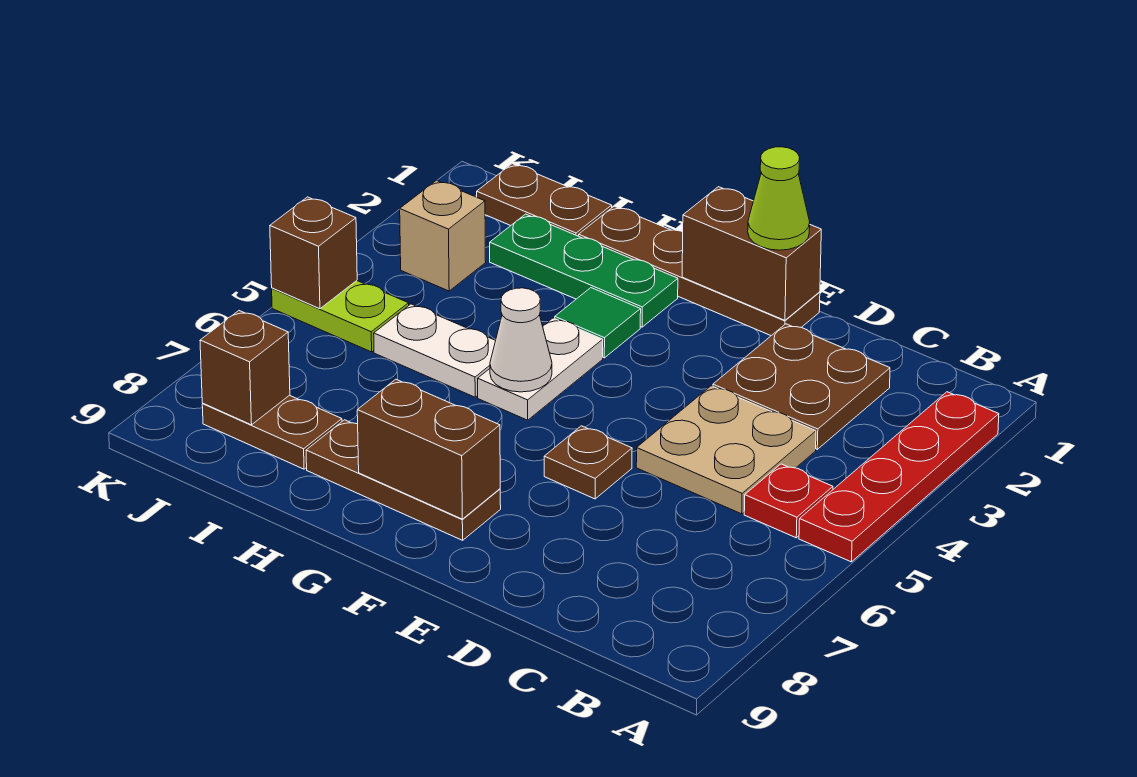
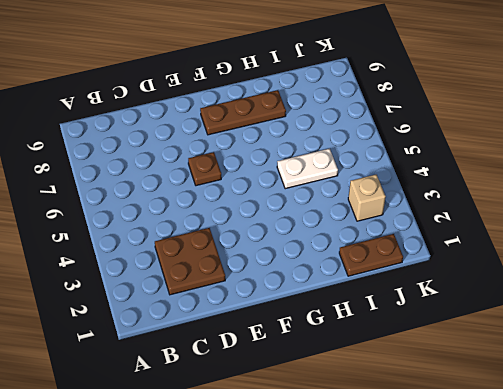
none -> red 1x4 plate [799,392,999,562]
none -> red 1x1 plate [744,464,833,538]
none -> tan 2x2 plate [636,386,816,514]

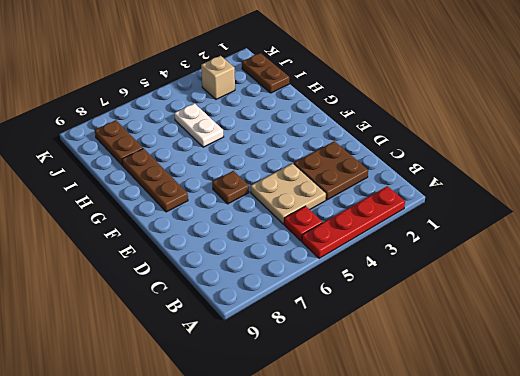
none -> brown 1x4 plate [579,206,820,336]
none -> green 1x3 plate [490,214,678,327]
none -> green 1x1 tile [555,288,641,358]

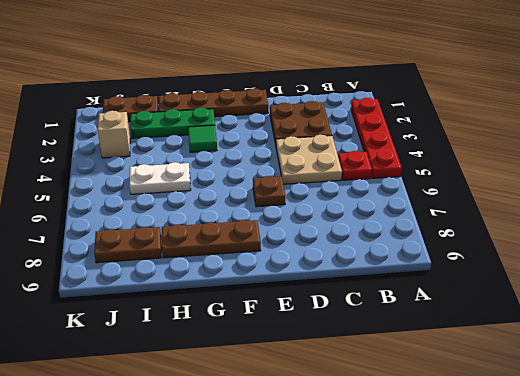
none -> white 1x2 plate [478,318,603,420]
none -> lime 1x2 plate [272,281,409,352]
none -> brown 1x2 brick [682,187,821,320]

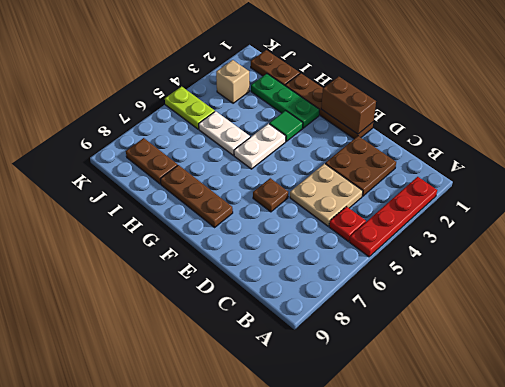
none -> brown 1x2 brick [357,379,500,519]
none -> white 1x1 cone [490,288,552,392]
none -> brown 1x1 brick [200,311,290,425]

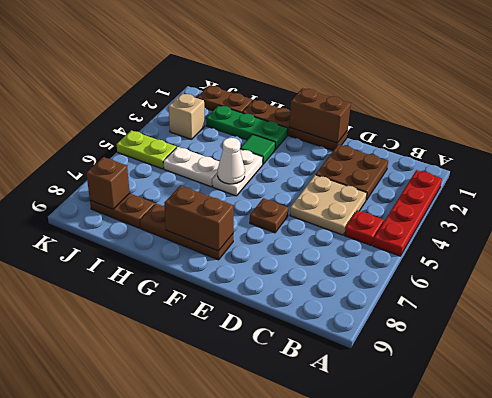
none -> brown 1x1 brick [270,197,357,309]
none -> lime 1x1 cone [748,147,810,250]

